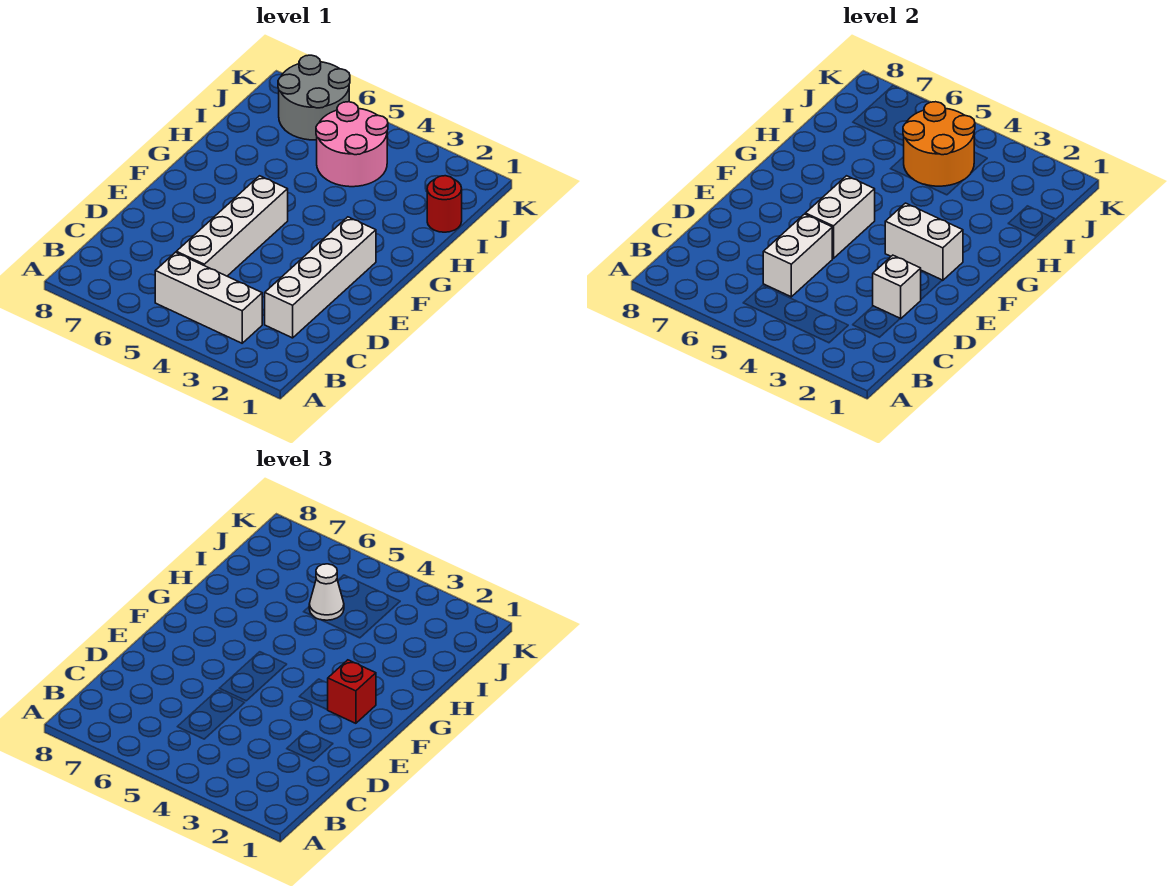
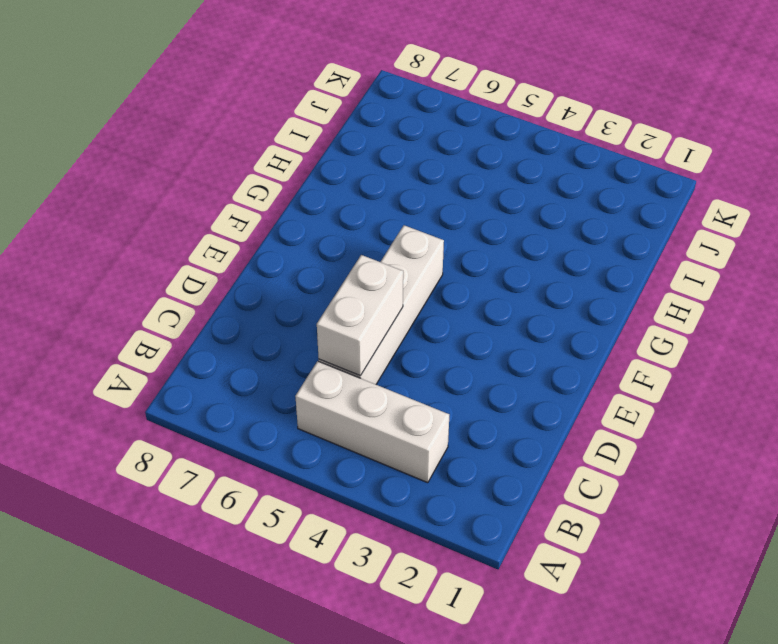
none -> white 1x4 brick [265,217,376,338]
none -> red 1x1 round brick [427,176,462,232]
none -> pink 2x2 round brick [316,102,388,187]

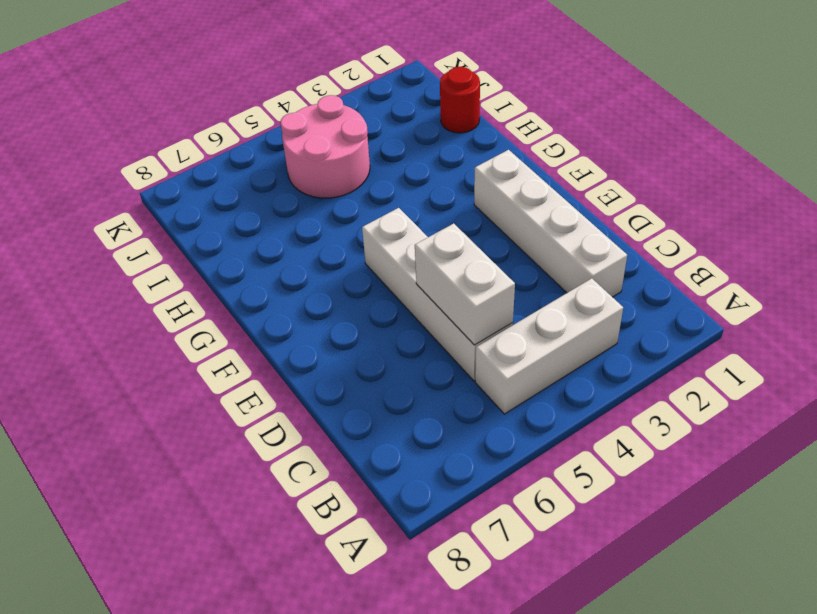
none -> grey 2x2 round brick [278,55,350,140]
none -> white 1x1 brick [873,255,921,319]
none -> white 1x2 brick [805,176,875,259]

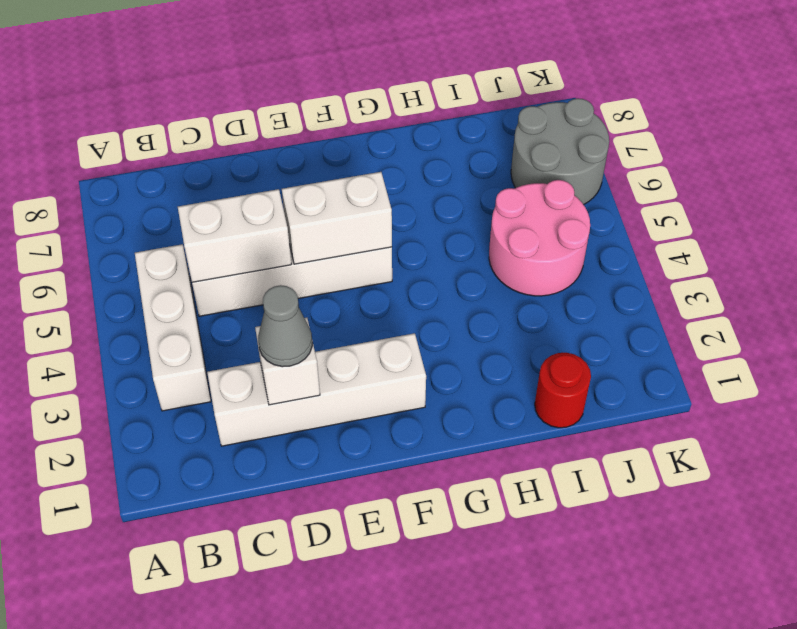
grey 1x1 cone [258,285,312,367] -> none
none -> white 1x2 brick [885,203,963,280]
none -> orange 2x2 round brick [903,102,975,186]
none -> red 1x1 brick [328,660,376,723]

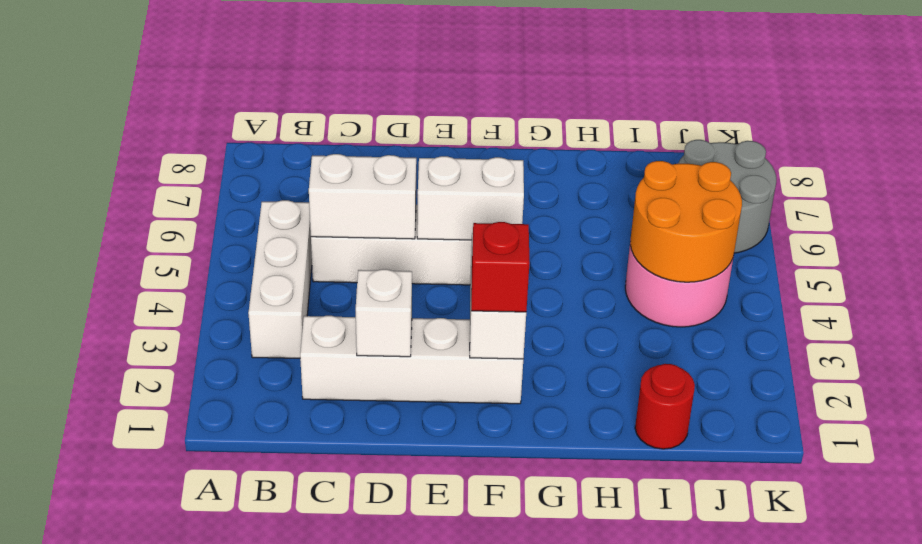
none -> white 1x1 cone [309,564,344,620]

